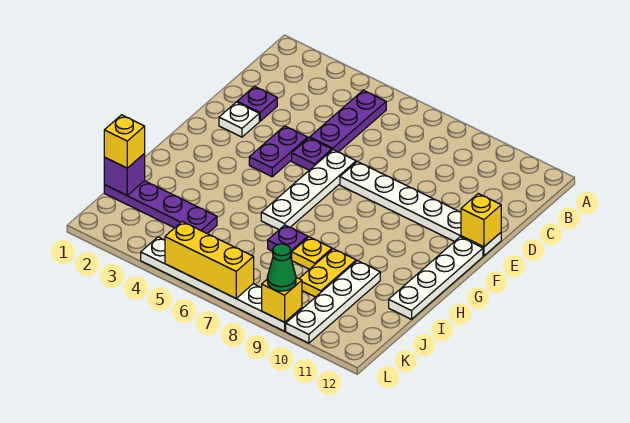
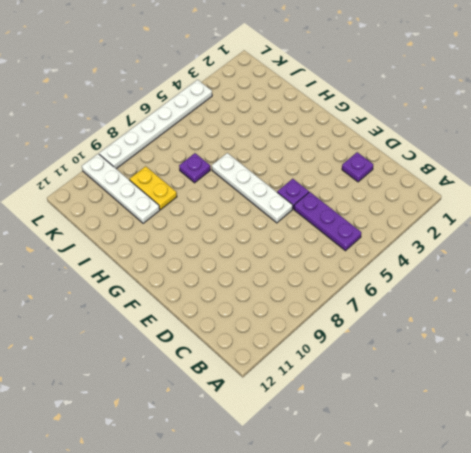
none -> white 1x1 plate [219,102,259,137]
none -> purple 1x2 plate [249,126,308,177]
none -> white 1x6 plate [340,161,501,256]

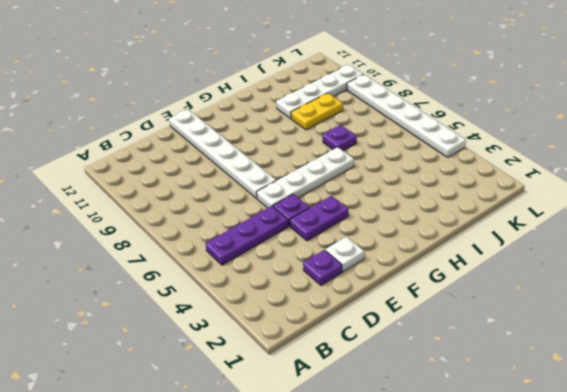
none -> white 1x4 plate [389,237,483,319]
none -> yellow 1x1 plate [291,237,332,269]
none -> purple 1x4 plate [104,181,217,234]

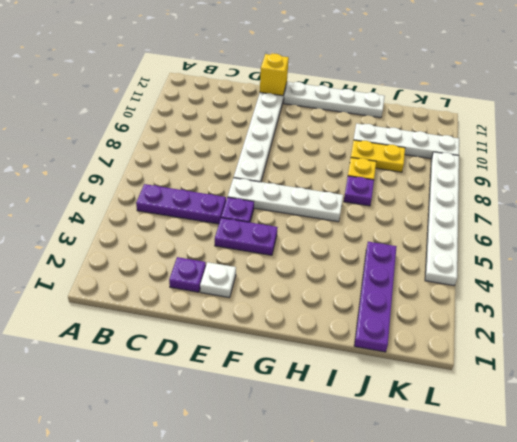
none -> purple 1x1 brick [104,154,145,196]
none -> yellow 1x3 brick [165,222,254,298]
none -> yellow 1x1 brick [262,278,302,322]

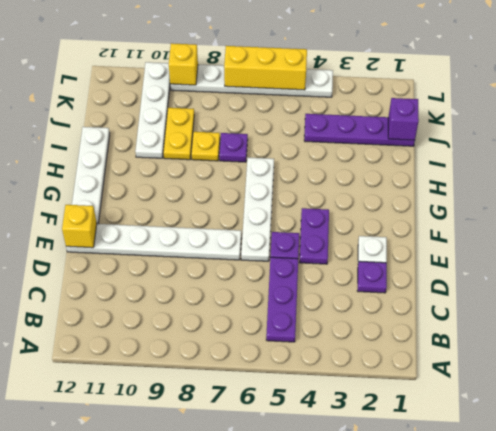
none -> yellow 1x1 brick [104,115,145,168]
none -> green 1x1 cone [267,244,296,291]

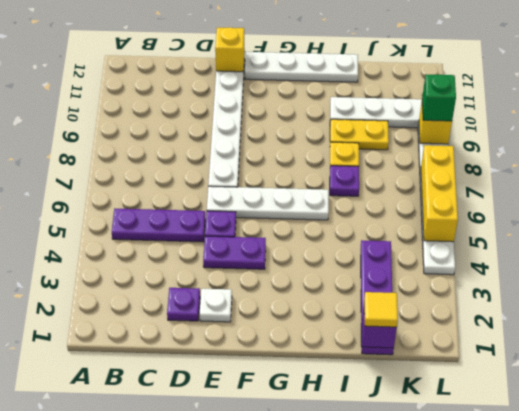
yellow 1x1 tile [364,292,398,327] -> yellow 1x1 brick [104,115,145,168]
green 1x1 brick [422,75,456,121] -> green 1x1 cone [267,244,296,291]

